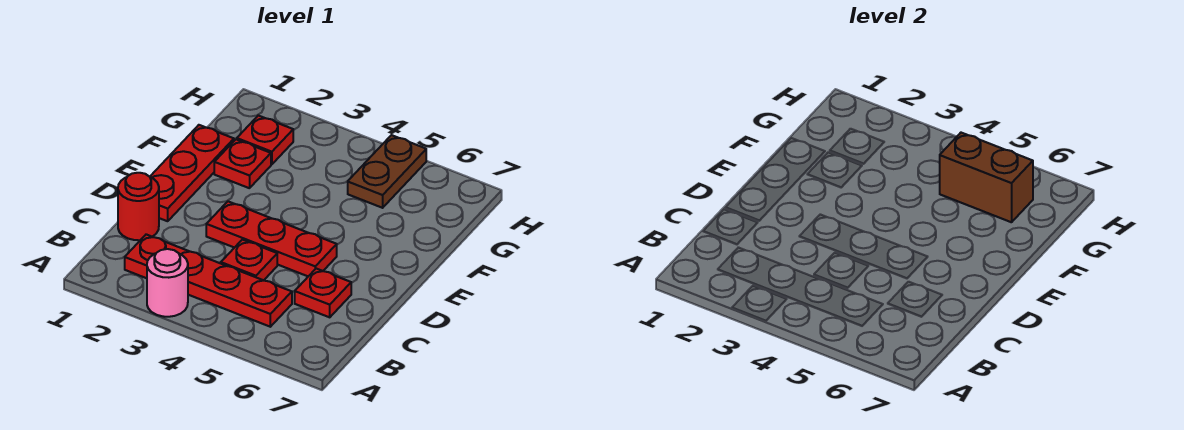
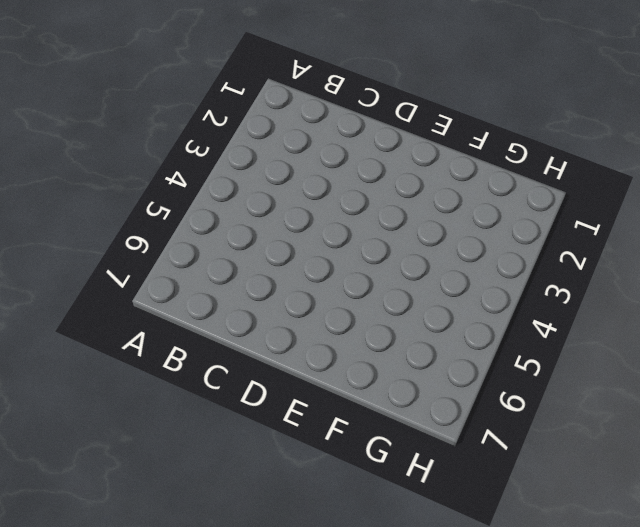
none -> pink 1x1 round brick [147,249,188,317]
none -> red 1x4 plate [125,234,292,327]

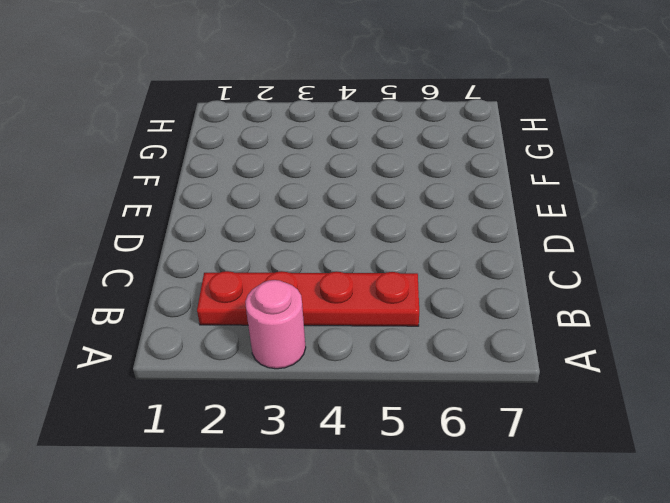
none -> red 1x1 round brick [118,173,159,240]
none -> red 1x1 plate [221,240,277,280]

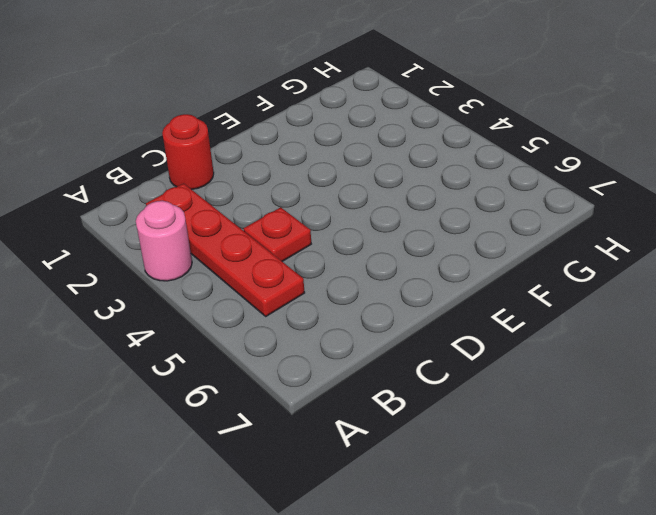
none -> red 1x1 plate [295,269,351,317]
none -> red 1x3 plate [150,125,234,221]

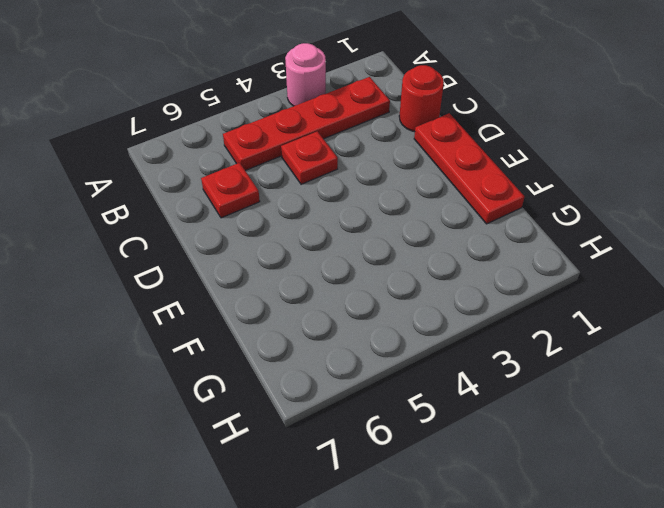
none -> red 1x3 plate [206,201,337,276]
none -> red 1x1 plate [214,139,271,188]

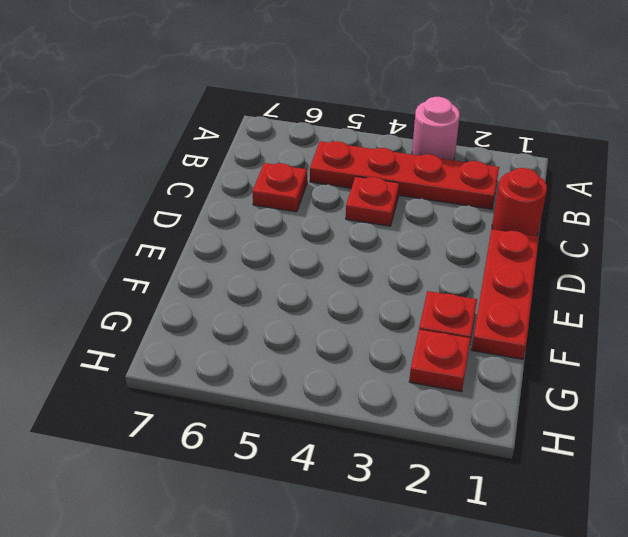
none -> red 1x3 plate [206,201,337,276]
none -> brown 1x2 plate [348,135,426,208]

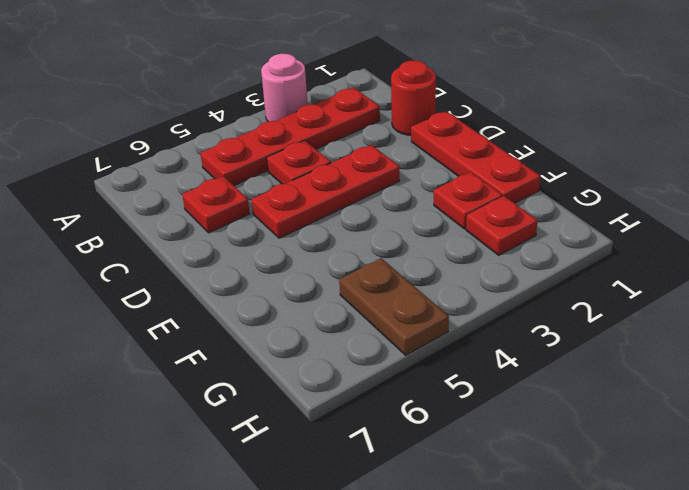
none -> brown 1x2 brick [940,133,1033,222]

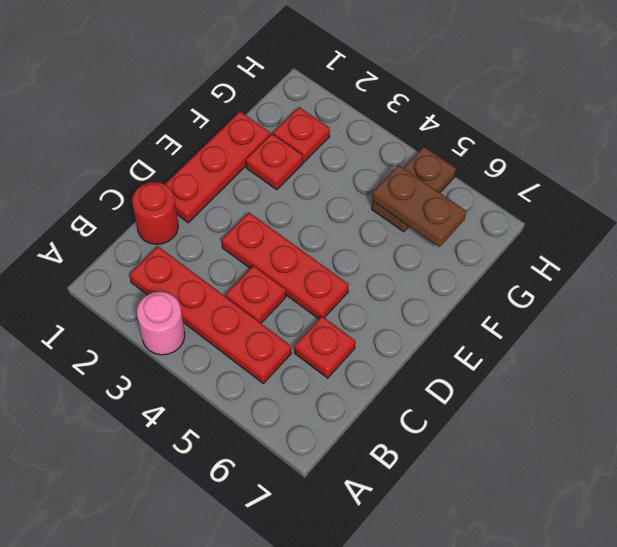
brown 1x2 plate [372,165,466,247] -> brown 1x2 brick [940,133,1033,222]

